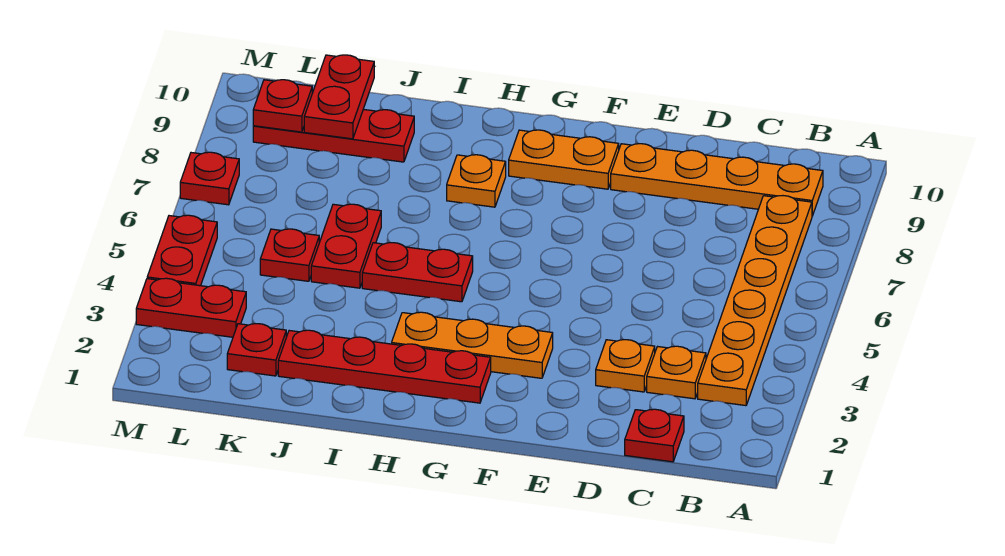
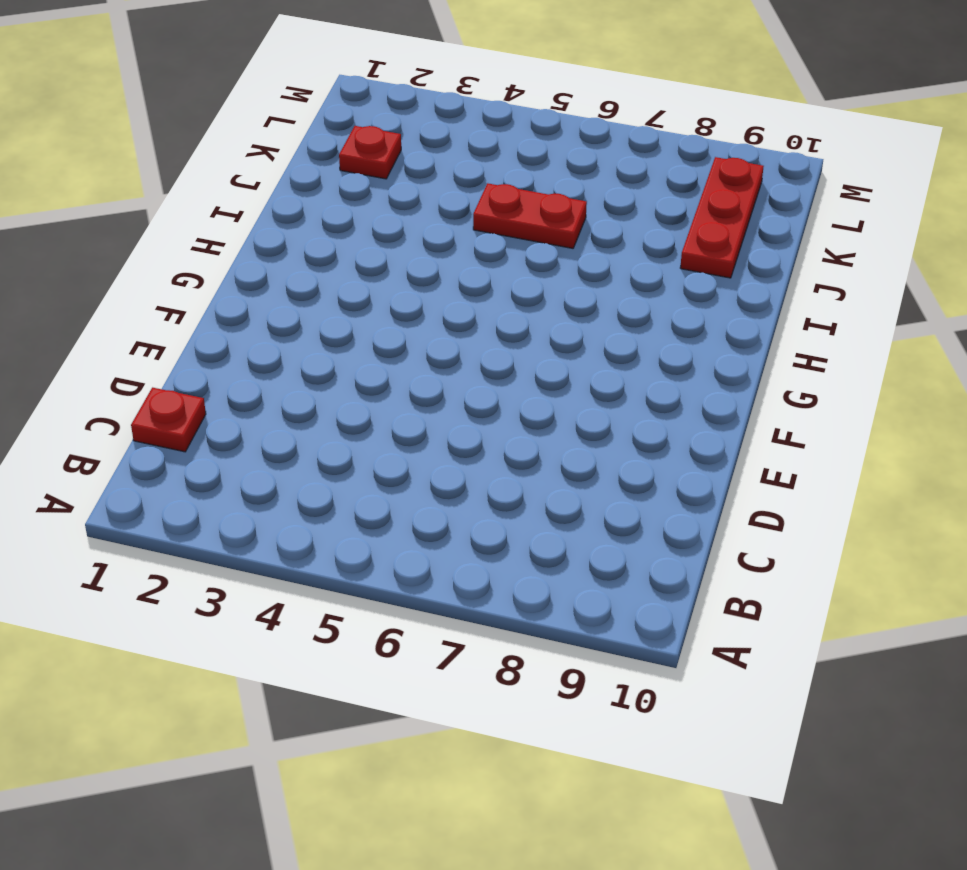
none -> orange 1x6 plate [698,196,812,406]
none -> orange 1x4 plate [611,144,823,216]
none -> orange 1x1 plate [647,346,706,399]

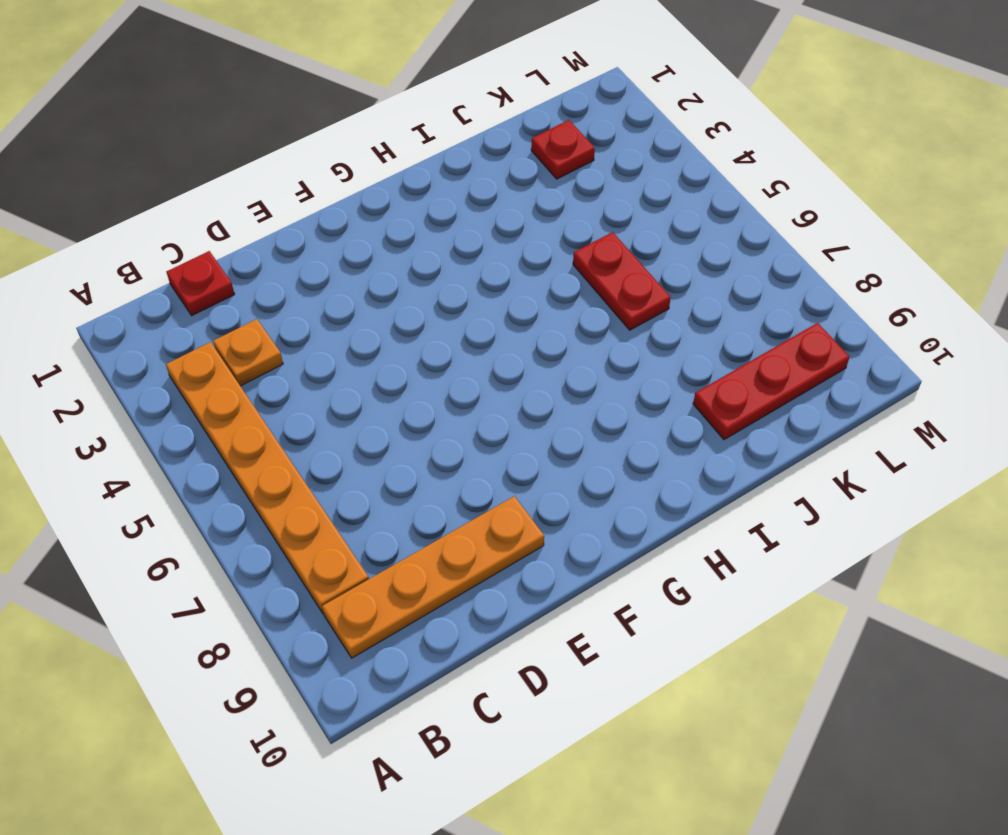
none -> orange 1x1 plate [596,340,655,392]
none -> orange 1x3 plate [392,312,553,378]
none -> orange 1x2 plate [509,130,619,189]

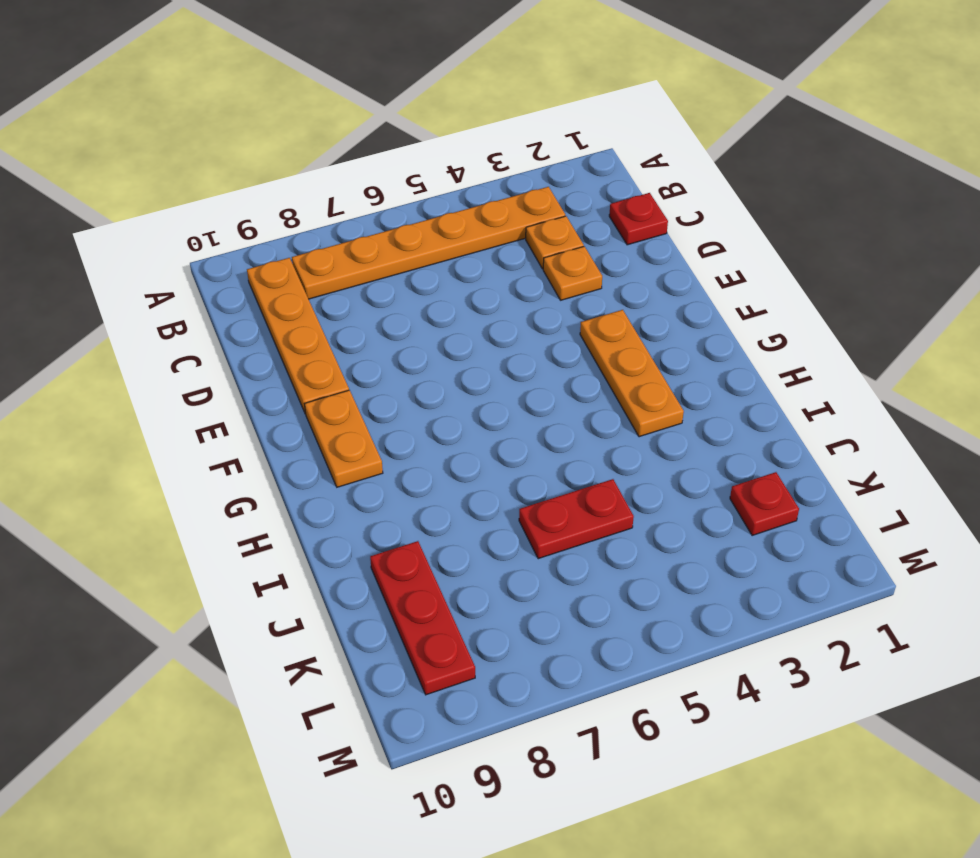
none -> red 1x4 plate [278,330,491,403]
none -> red 1x2 plate [362,243,473,302]
none -> orange 1x1 plate [447,155,506,207]

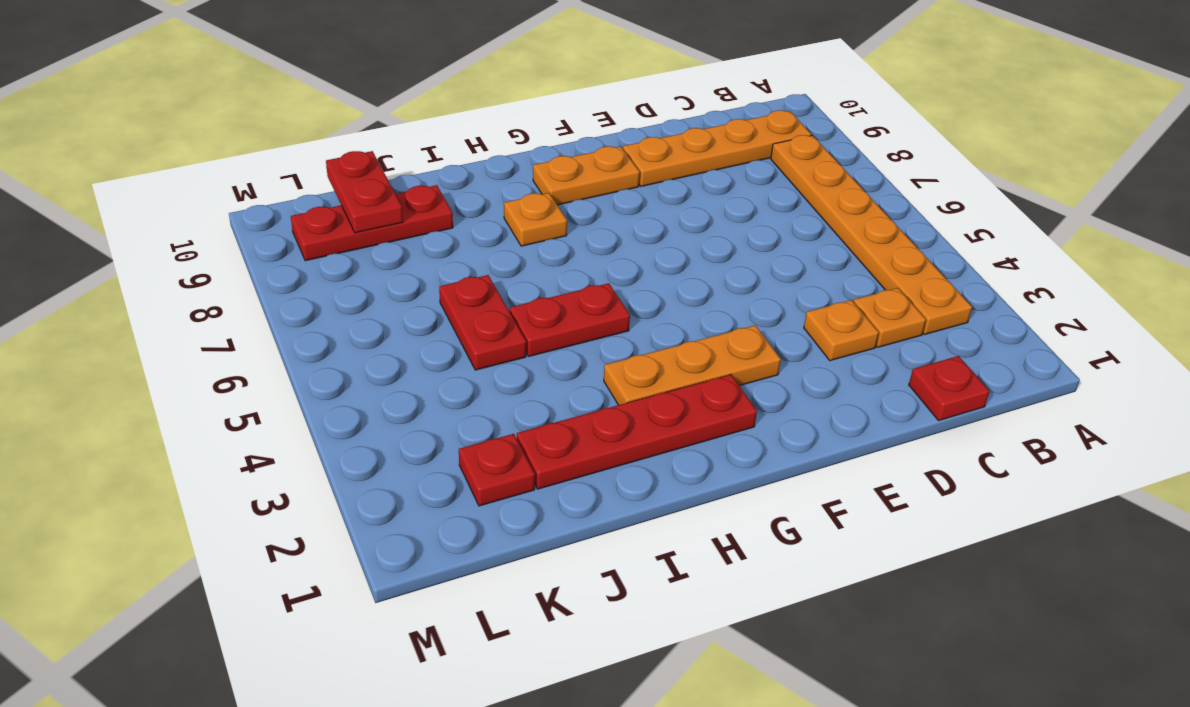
none -> red 1x1 plate [260,229,319,281]
none -> red 1x2 plate [136,278,246,337]
none -> red 1x2 plate [147,215,217,286]

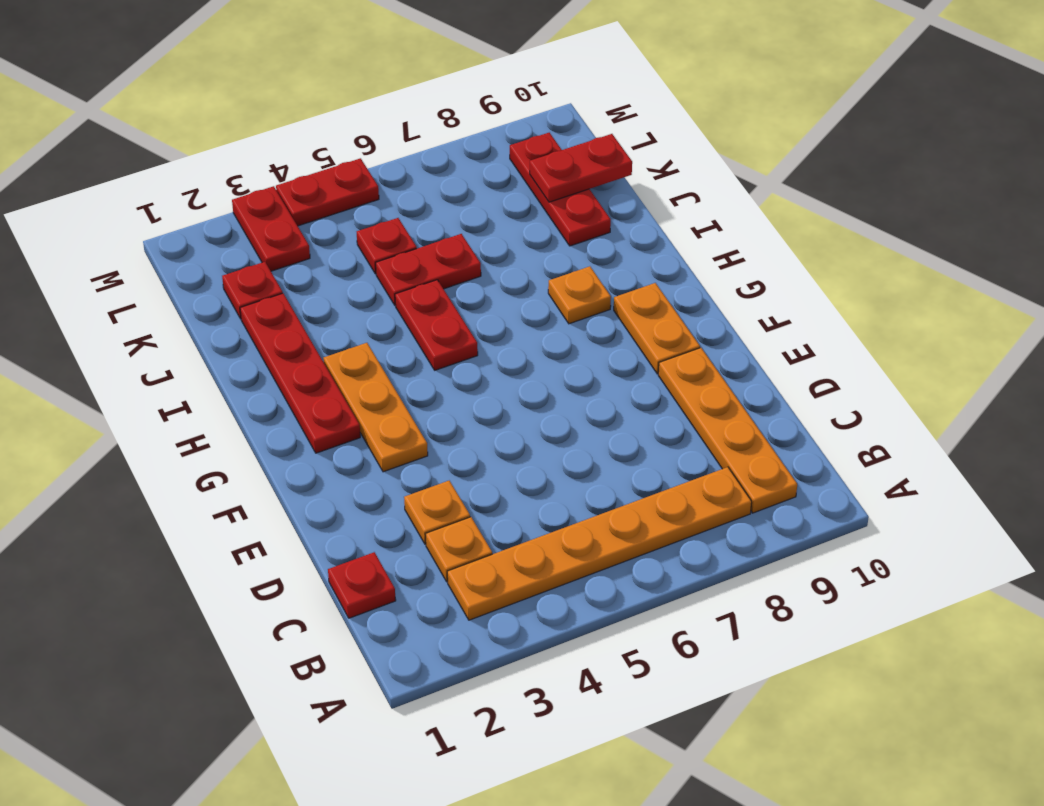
none -> red 1x1 plate [180,152,239,205]
none -> red 1x1 plate [253,80,312,132]

